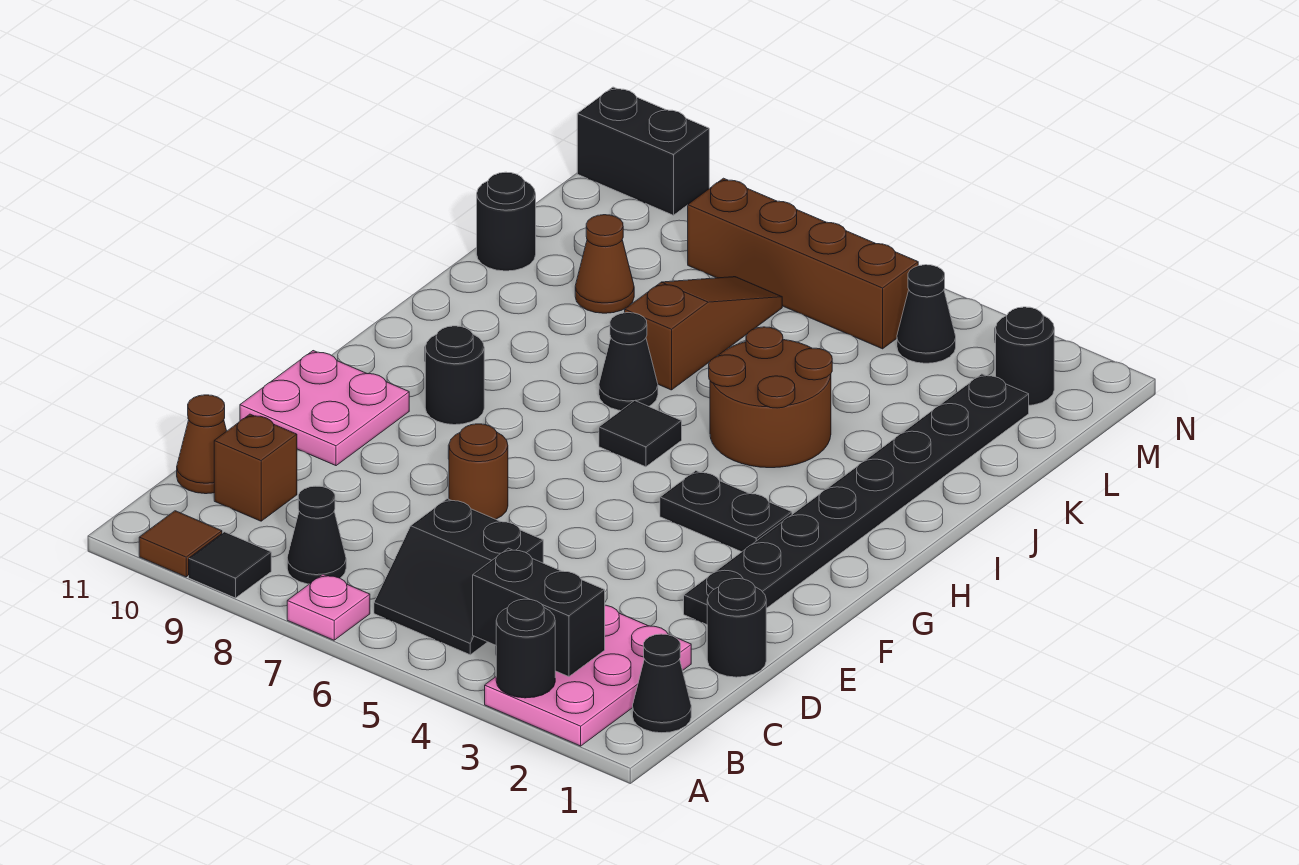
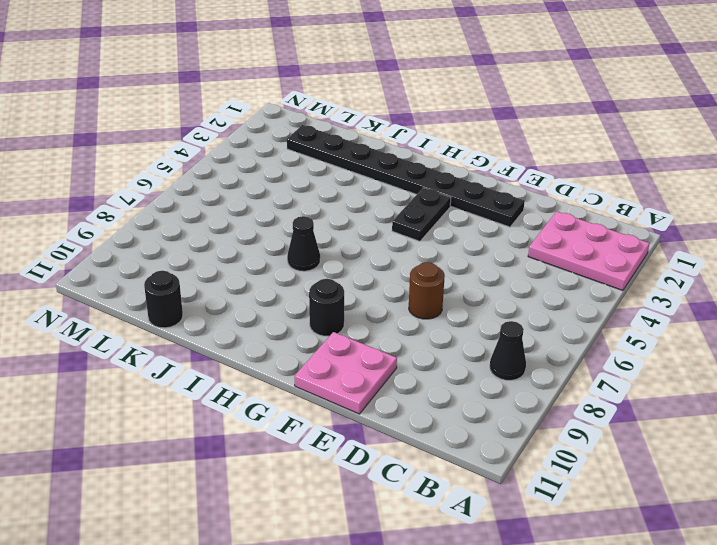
none -> pink 1x1 plate [287,574,370,640]
none -> black 1x1 tile [189,532,271,598]
none -> brown 1x1 tile [139,511,222,577]

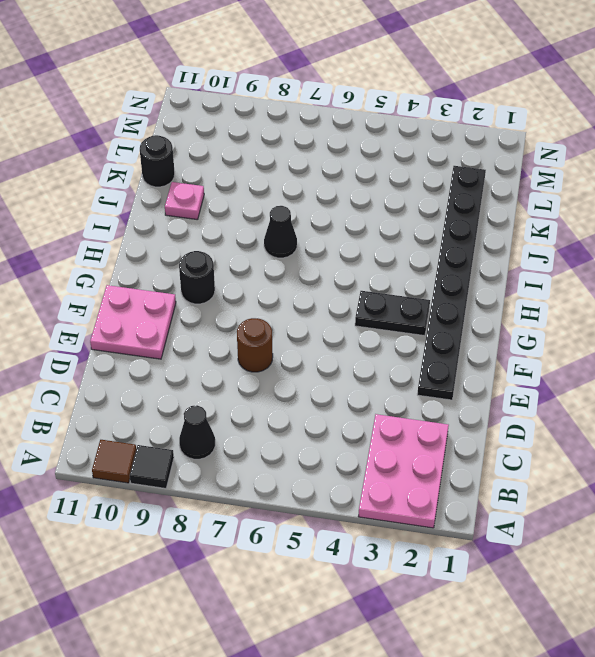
pink 1x1 plate [165,182,204,220] -> pink 1x1 plate moved to [287,574,370,640]
none -> black 1x1 cone [633,634,691,733]
none -> black 2x2 slope [374,499,543,655]
none -> brown 1x1 brick [214,414,297,521]

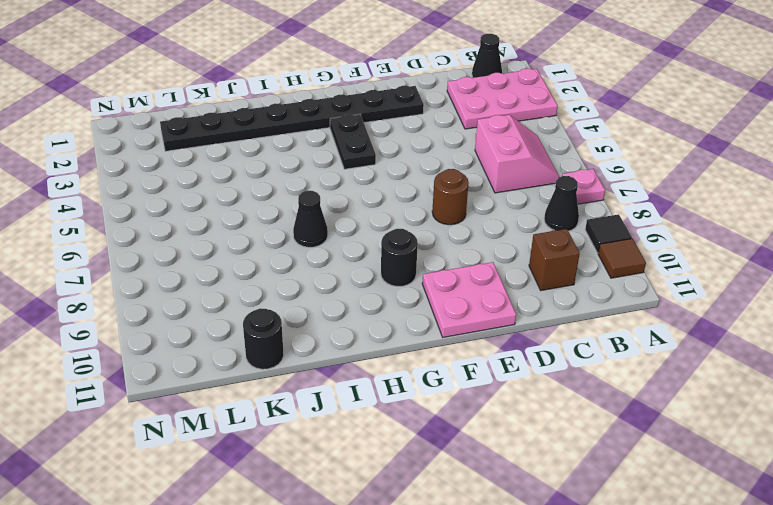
pink 2x2 slope [475,115,559,193] -> black 2x2 slope [374,499,543,655]
none -> brown 1x1 cone [177,395,227,494]
none -> black 1x1 round brick [707,579,766,677]
none -> black 1x1 tile [599,401,682,467]

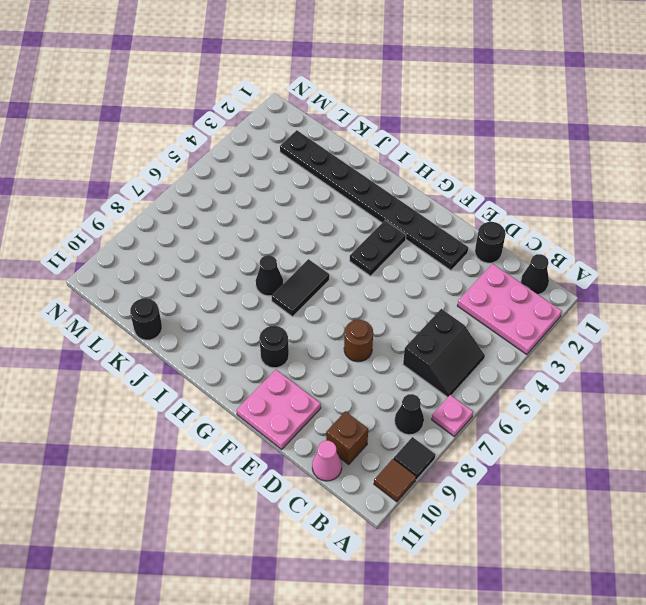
pink 1x1 cone [312,441,342,481] -> brown 1x1 cone [177,395,227,494]
black 1x2 tile [272,259,329,317] -> black 1x1 tile [599,401,682,467]
none -> brown 2x2 round brick [709,327,832,468]
none -> brown 1x3 slope [625,277,782,390]
none -> brown 1x1 cone [575,215,634,313]

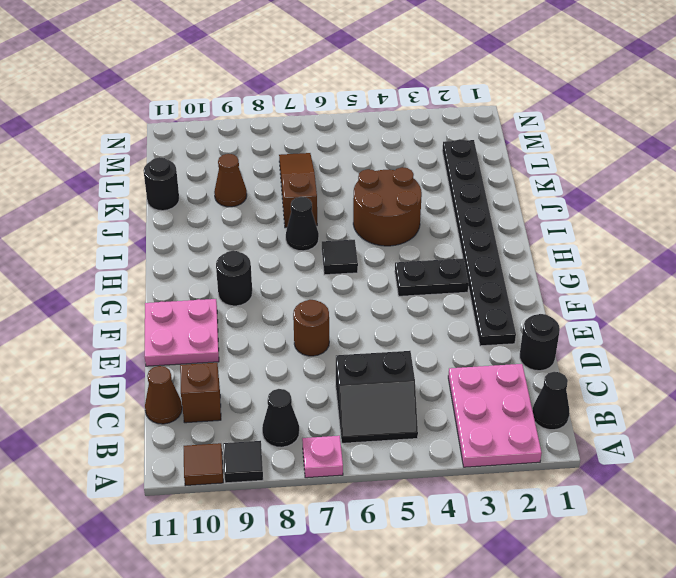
none -> black 1x1 round brick [996,307,1054,405]
none -> black 1x1 cone [897,265,956,363]
none -> brown 1x4 brick [688,178,918,349]

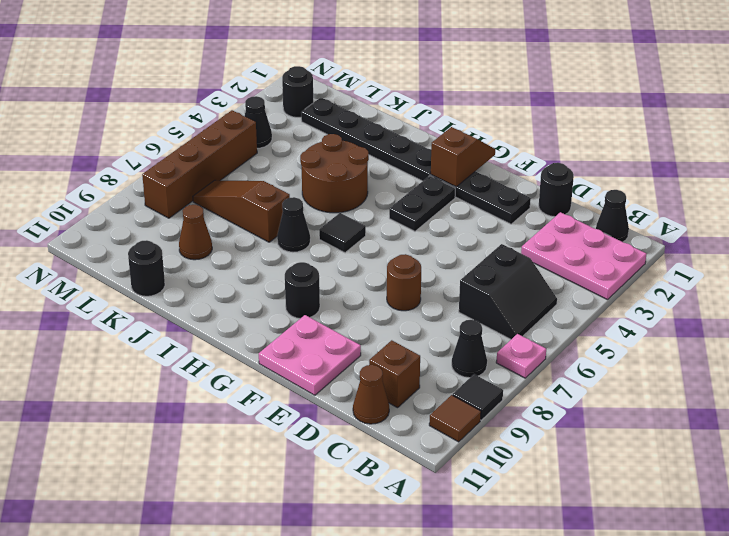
brown 1x2 slope [431,127,495,187] -> none
none -> black 1x2 brick [577,87,709,215]
none -> black 1x1 round brick [496,599,555,698]
none -> black 1x2 brick [473,548,605,677]

